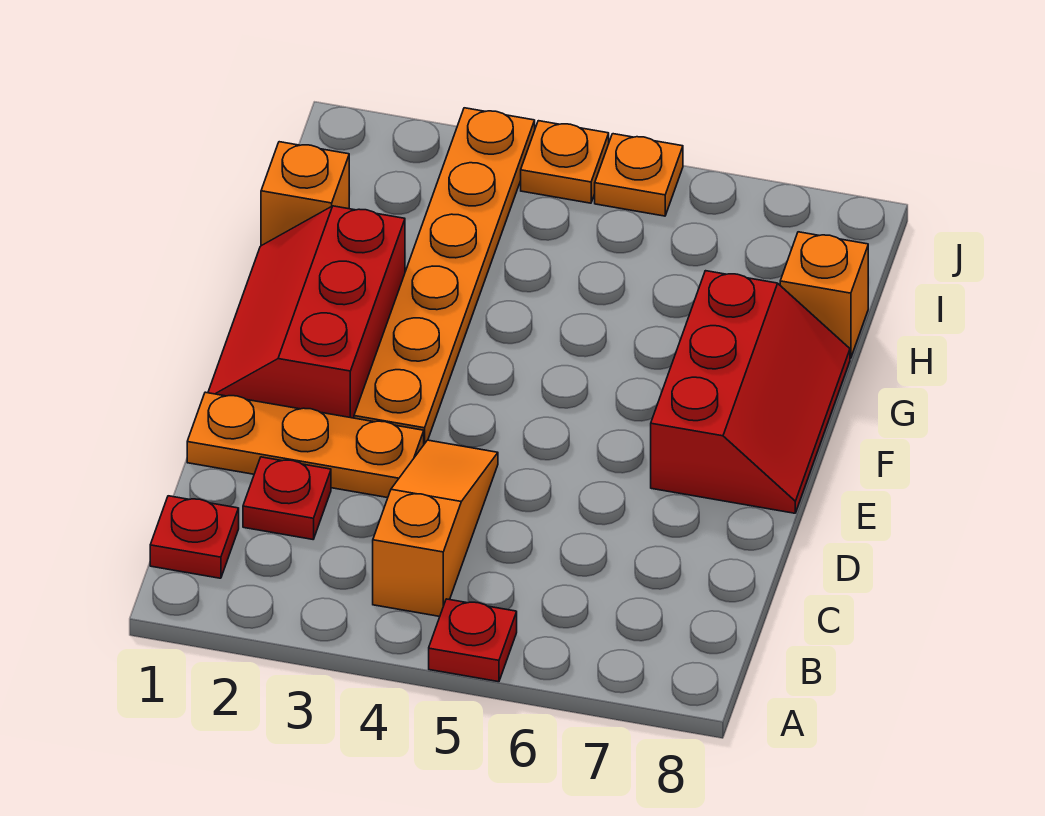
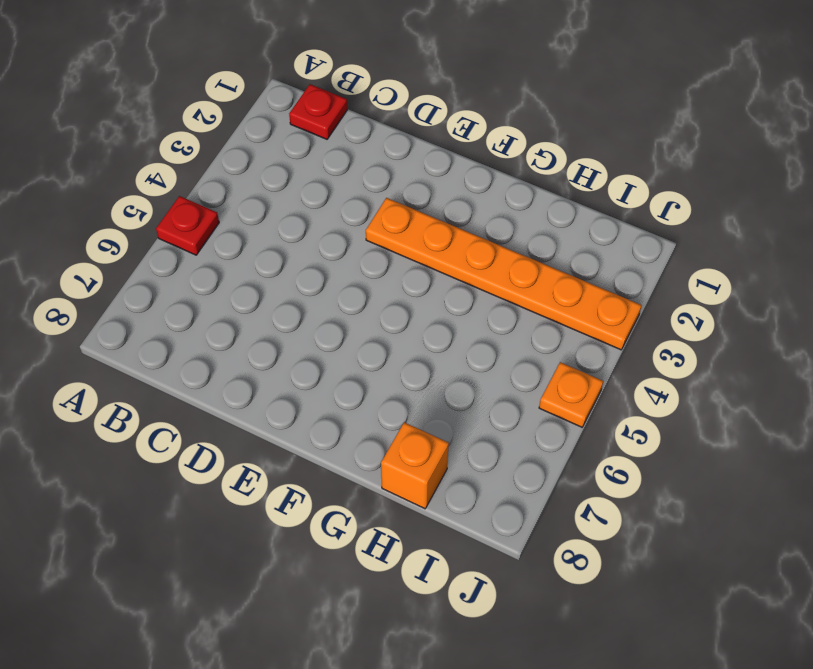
none -> orange 1x3 slope [373,440,498,616]
none -> red 1x1 plate [243,457,331,539]
none -> orange 1x3 plate [187,392,424,498]

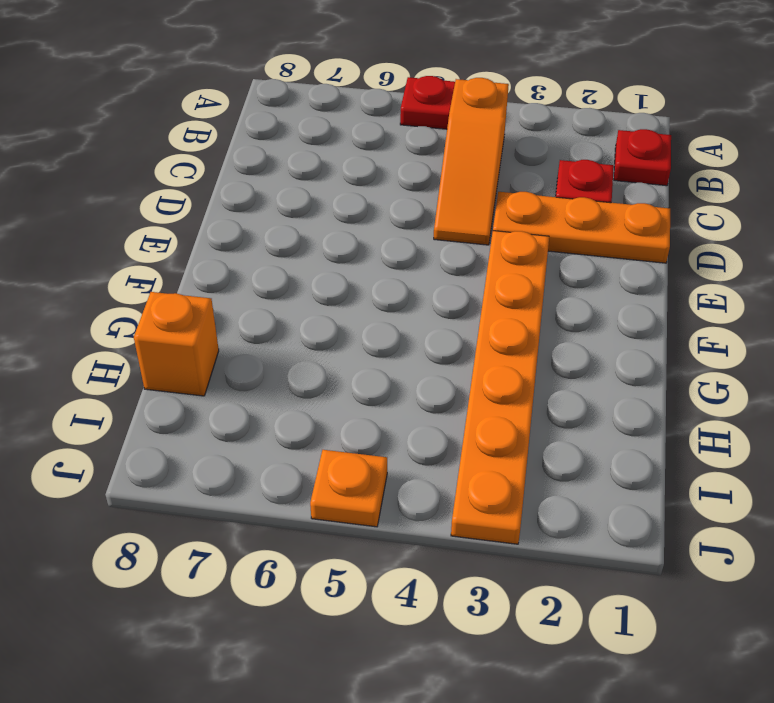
none -> red 2x3 slope [208,206,405,418]
none -> red 2x3 slope [651,271,850,513]
none -> orange 1x1 brick [261,142,349,246]

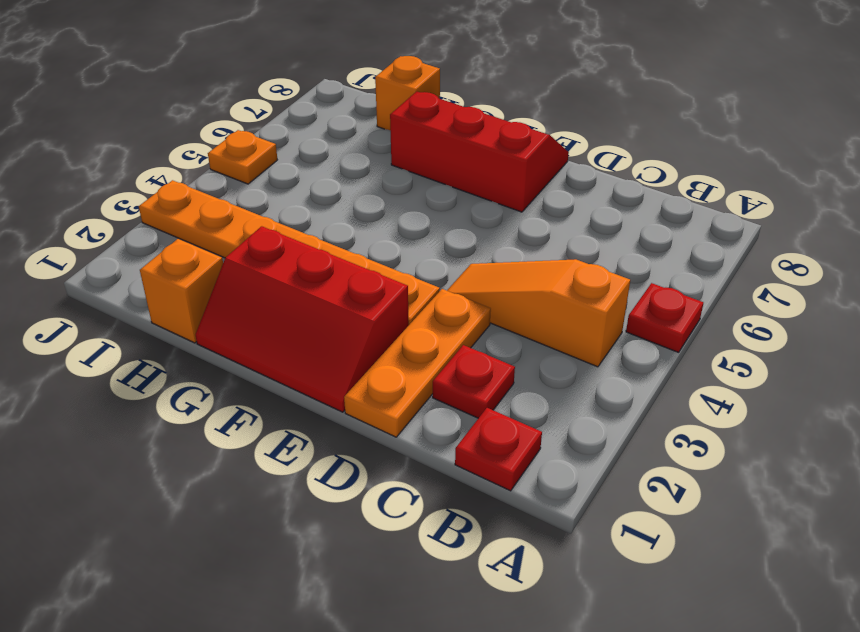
none -> orange 1x1 plate [521,121,609,203]

